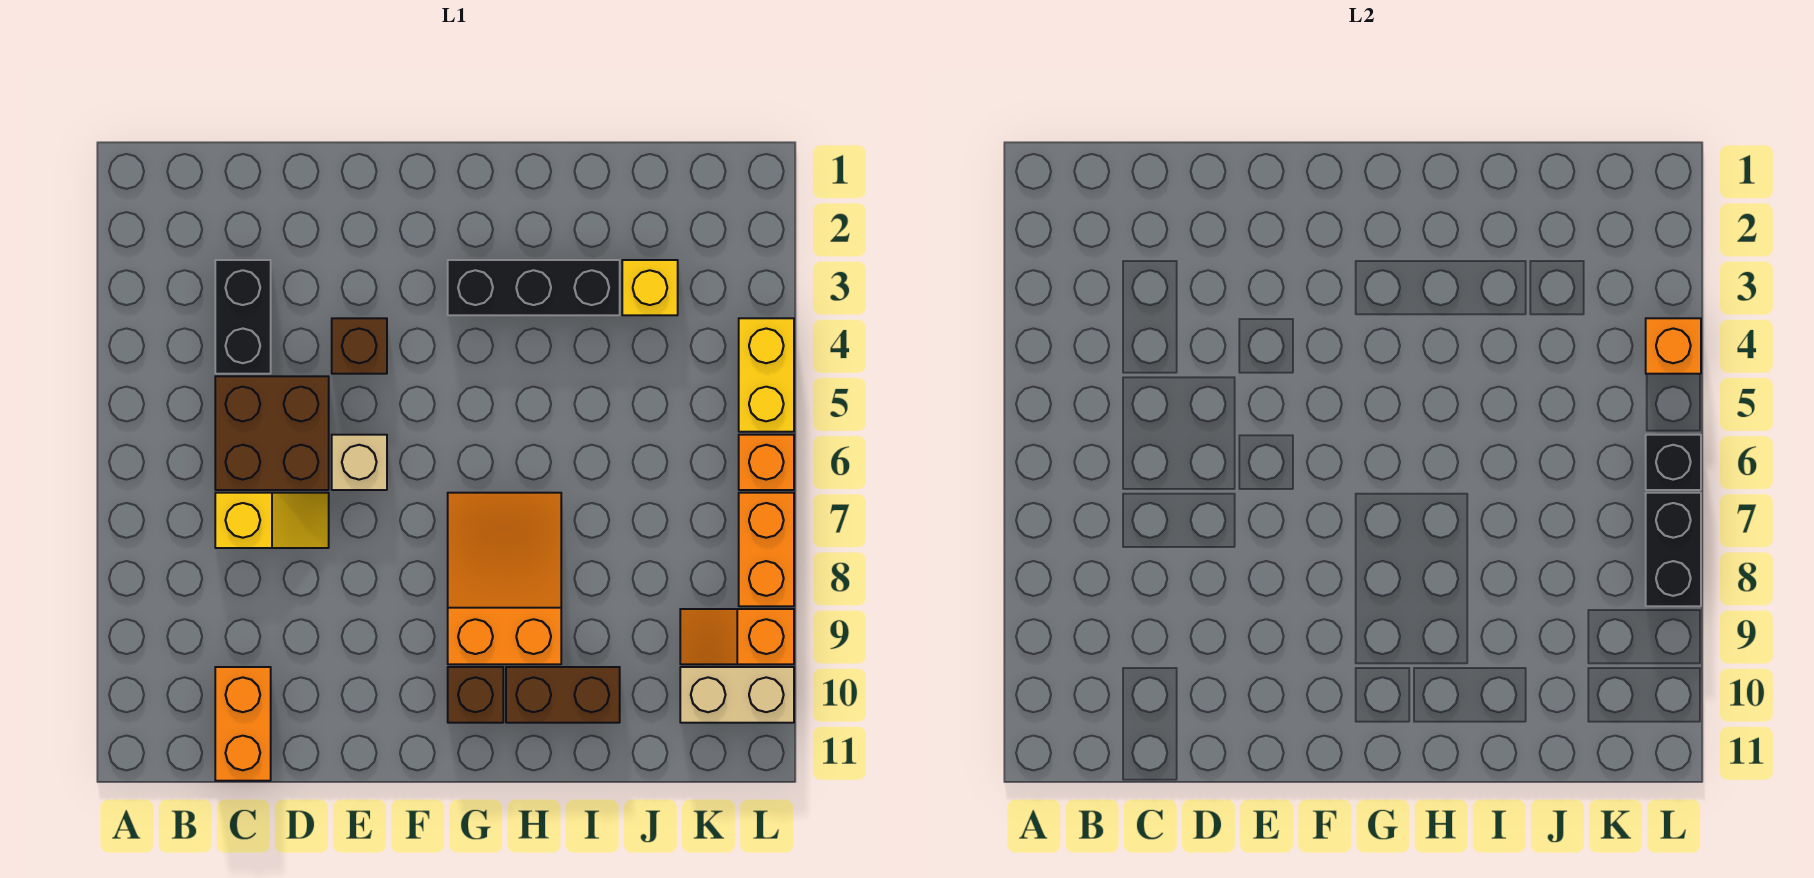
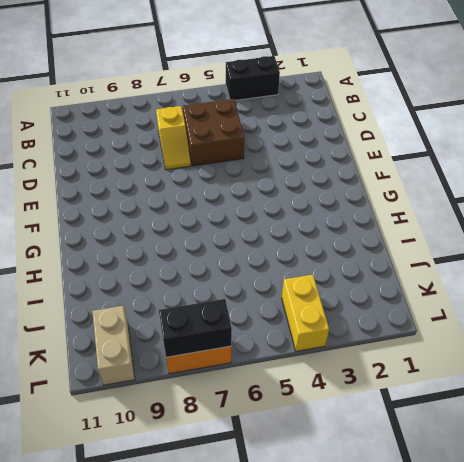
black 1x2 brick [226,56,280,100] -> black 1x2 brick moved to [215,260,271,374]
yellow 1x2 brick [282,275,329,351] -> yellow 1x2 brick turned to [739,318,794,432]
none -> orange 1x2 brick [215,667,271,781]
none -> brown 1x1 brick [332,318,387,374]
none -> tan 1x1 brick [332,435,387,490]

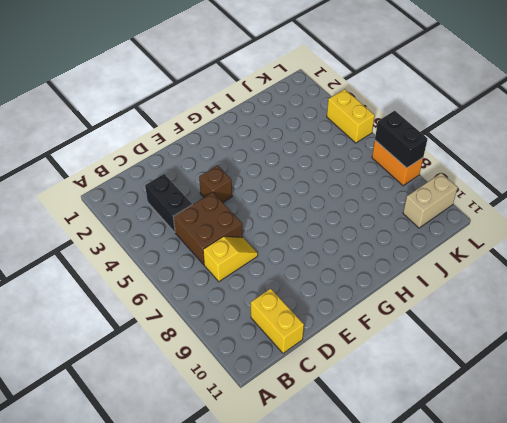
yellow 1x2 brick [251,289,304,353] -> orange 1x2 brick [215,667,271,781]
none -> tan 1x1 brick [332,435,387,490]
none -> black 1x3 brick [448,260,620,315]
none -> orange 2x3 slope [448,493,561,664]

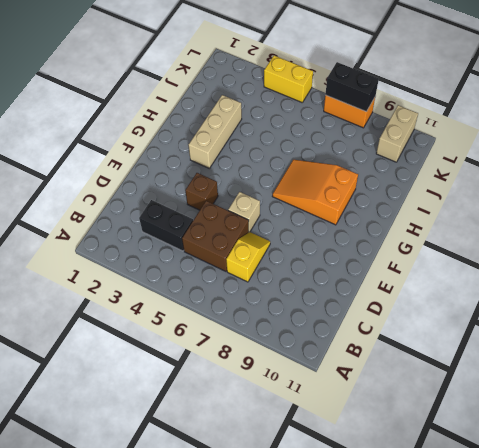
tan 1x3 brick [189,95,242,168] -> black 1x3 brick [448,260,620,315]
none -> orange 1x2 brick [215,667,271,781]
none -> brown 1x1 brick [448,667,503,723]
none -> brown 1x2 brick [506,667,620,723]

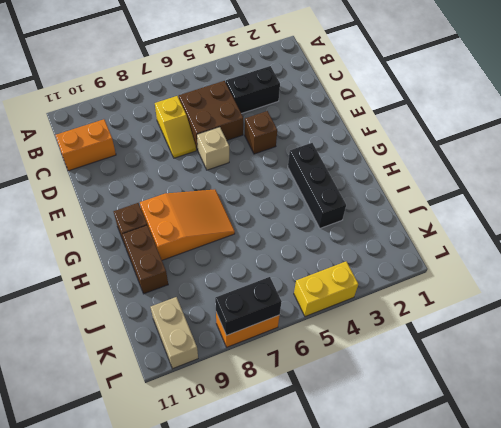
none -> yellow 1x1 brick [622,260,678,315]
none -> orange 1x2 slope [680,609,794,664]
none -> orange 1x1 brick [739,435,794,490]

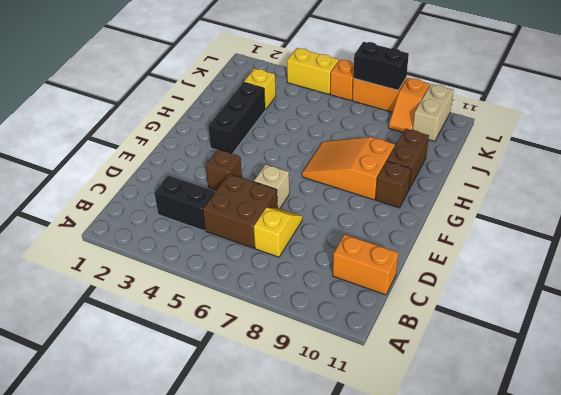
none -> orange 1x1 brick [1646,318,1701,374]
none -> black 1x1 brick [1646,435,1701,490]

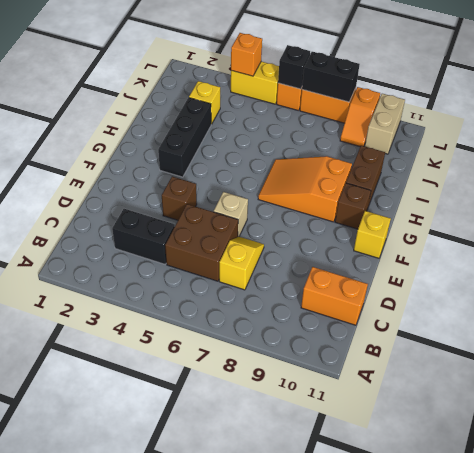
yellow 1x1 brick [354,211,391,258] -> none

